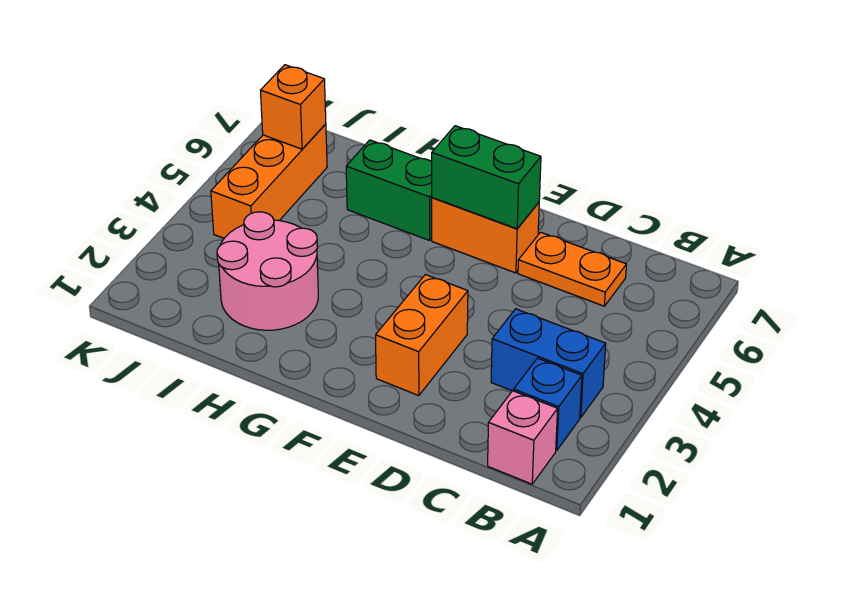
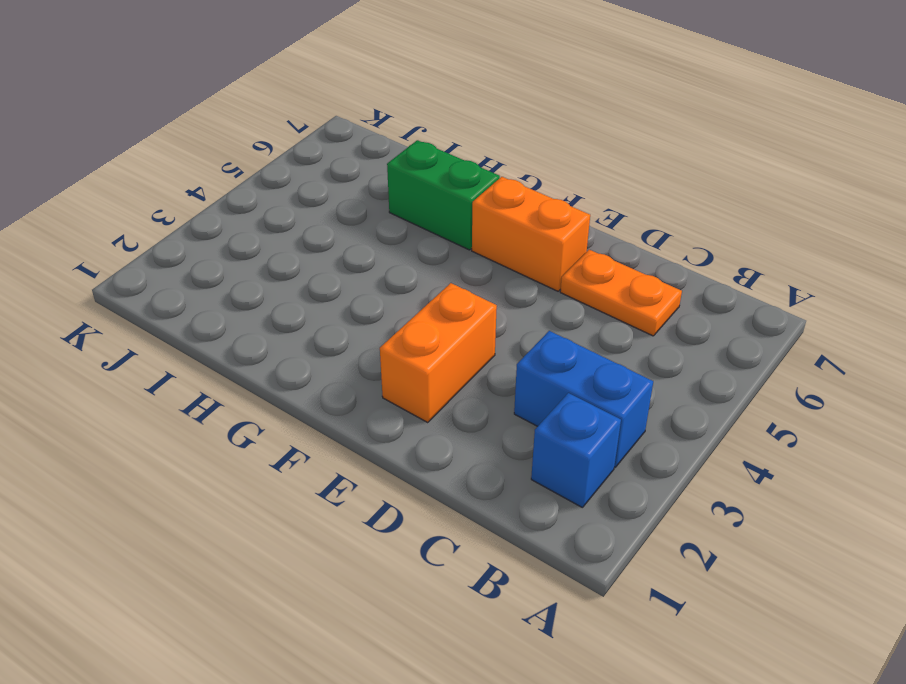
none -> pink 1x1 brick [488,391,558,484]
none -> pink 2x2 round brick [217,212,318,330]

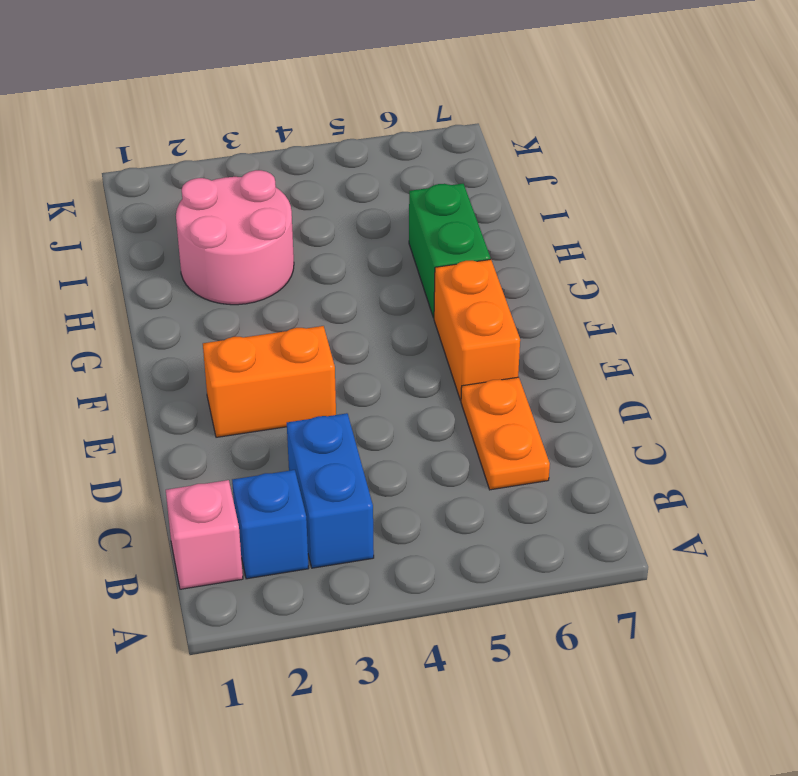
none -> orange 1x3 brick [211,124,327,238]
none -> green 1x2 brick [432,126,541,229]

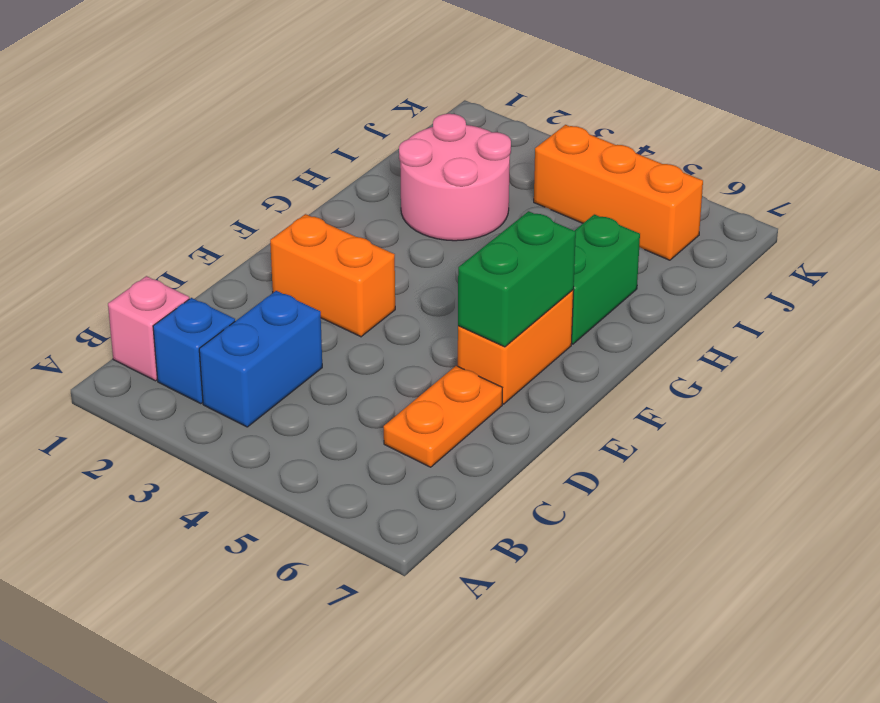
none -> orange 1x1 brick [260,65,326,149]

